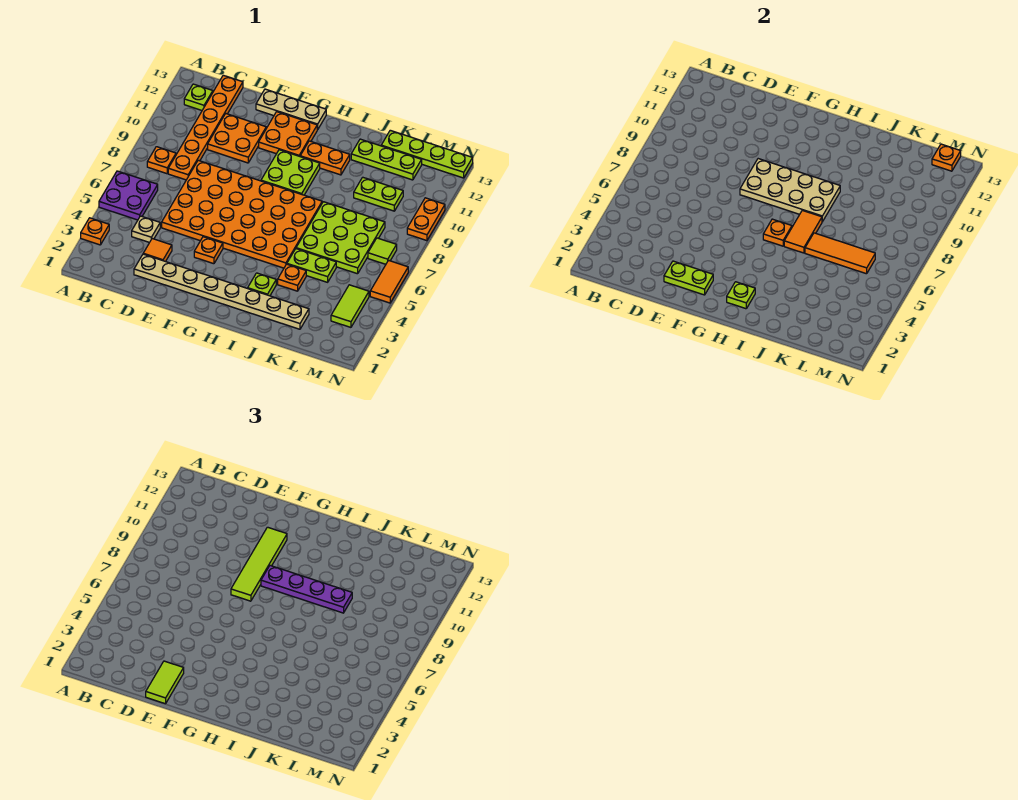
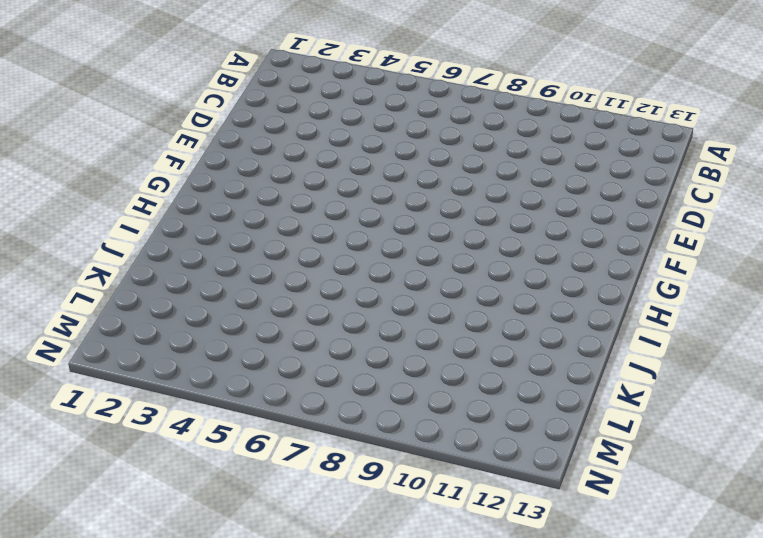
none -> orange 1x1 plate [81,218,109,245]
none -> purple 2x2 plate [99,171,158,220]
none -> orange 1x1 plate [147,147,176,174]
none -> lime 1x1 plate [184,84,213,110]

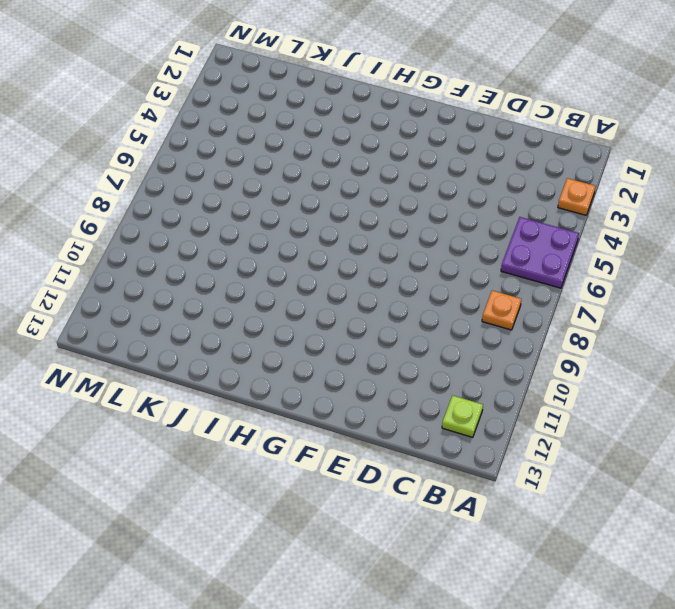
none -> tan 1x1 plate [132,216,160,242]
none -> orange 1x6 plate [168,75,243,180]
none -> tan 1x8 plate [134,254,309,329]
none -> orange 1x1 tile [143,239,172,261]

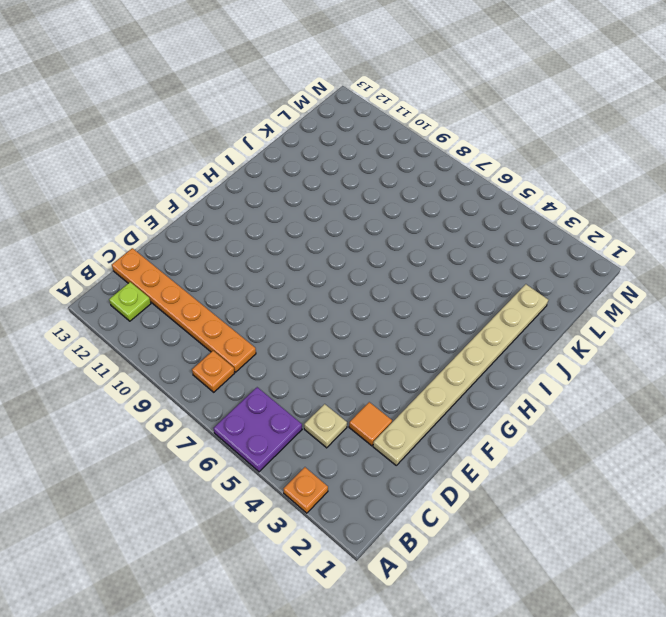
none -> orange 4x6 plate [162,160,322,268]
none -> orange 2x2 plate [208,114,266,163]
none -> tan 1x3 plate [256,89,326,130]
none -> orange 1x1 plate [194,237,223,264]

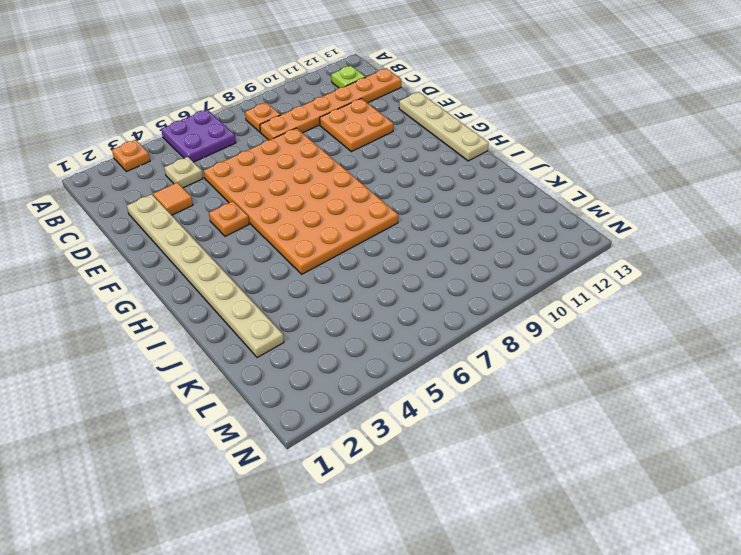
tan 1x4 plate [399,92,489,161] -> tan 1x3 plate [256,89,326,130]
none -> orange 2x2 plate [259,112,317,156]
none -> lime 2x2 plate [261,150,320,195]
none -> orange 1x2 plate [300,141,350,175]
none -> lime 1x1 plate [248,273,276,296]

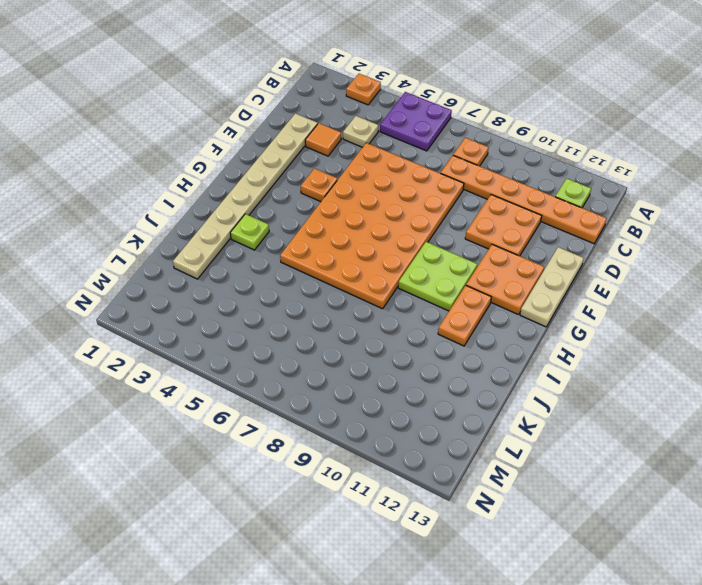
none -> orange 1x1 plate [278,264,306,291]
none -> lime 1x2 plate [287,249,336,282]
none -> lime 3x3 plate [296,202,385,274]
none -> lime 1x3 plate [351,139,422,180]

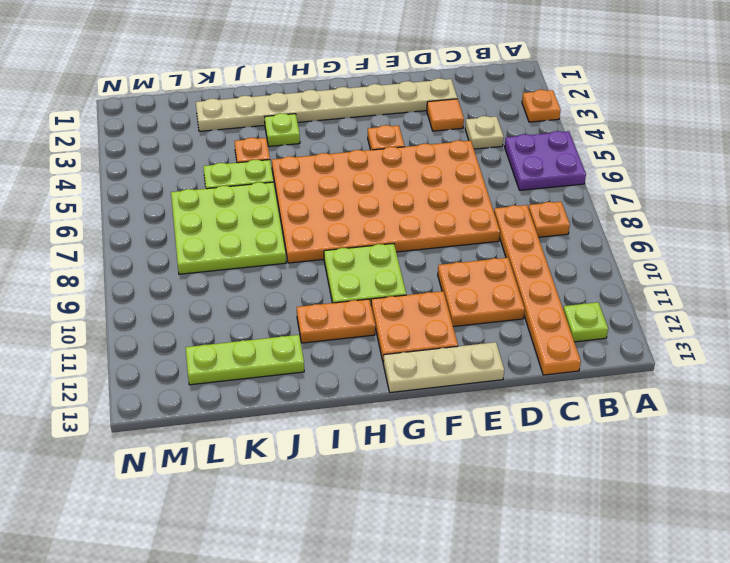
none -> lime 1x2 plate [354,177,403,211]
none -> lime 1x4 plate [381,130,473,178]
none -> lime 1x2 tile [331,285,369,327]
none -> lime 1x1 tile [368,238,397,264]

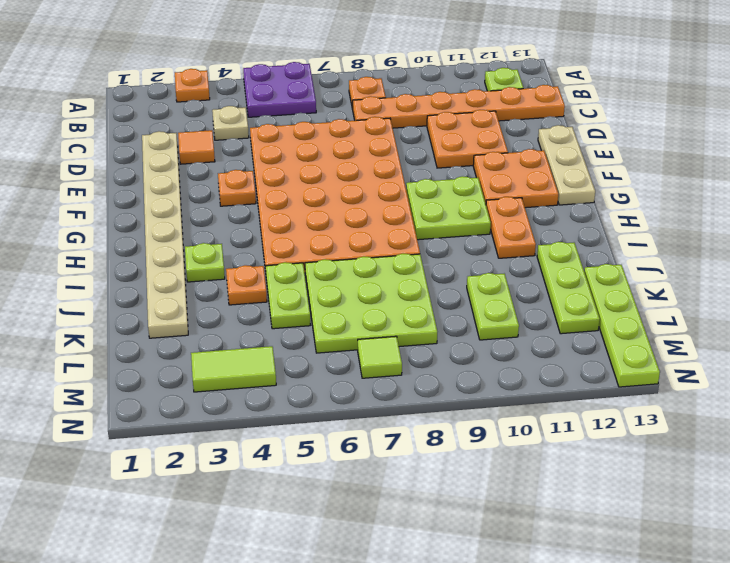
none -> orange 1x2 tile [370,260,408,303]
none -> orange 1x2 plate [407,198,445,241]
none -> lime 1x2 plate [664,261,713,295]
none -> tan 2x4 plate [740,159,840,222]

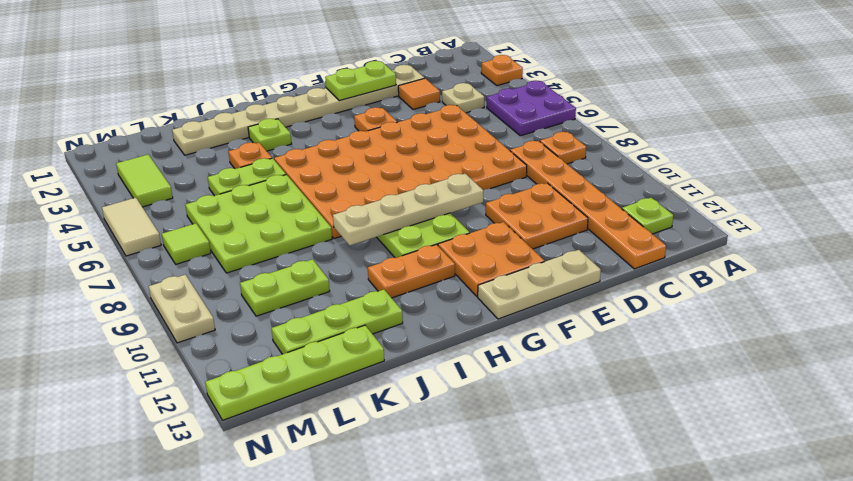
tan 1x4 plate [333,174,483,246] -> tan 2x4 plate [740,159,840,222]
tan 1x2 tile [102,198,161,256] -> orange 1x2 tile [370,260,408,303]
tan 1x2 plate [149,275,215,343] -> orange 1x2 plate [407,198,445,241]
none -> lime 1x1 plate [727,282,755,309]
none -> orange 1x1 plate [763,219,792,246]
none -> orange 1x2 tile [784,210,822,253]
none -> orange 1x3 tile [805,233,875,274]

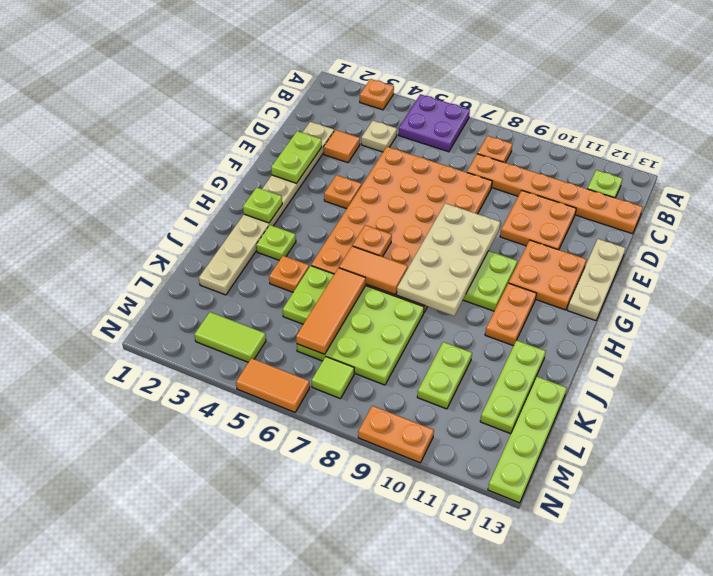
none -> orange 1x1 plate [932,144,961,171]
none -> lime 1x2 tile [146,661,184,704]
none -> lime 1x4 tile [231,527,287,601]
none -> purple 1x4 plate [261,566,352,613]

